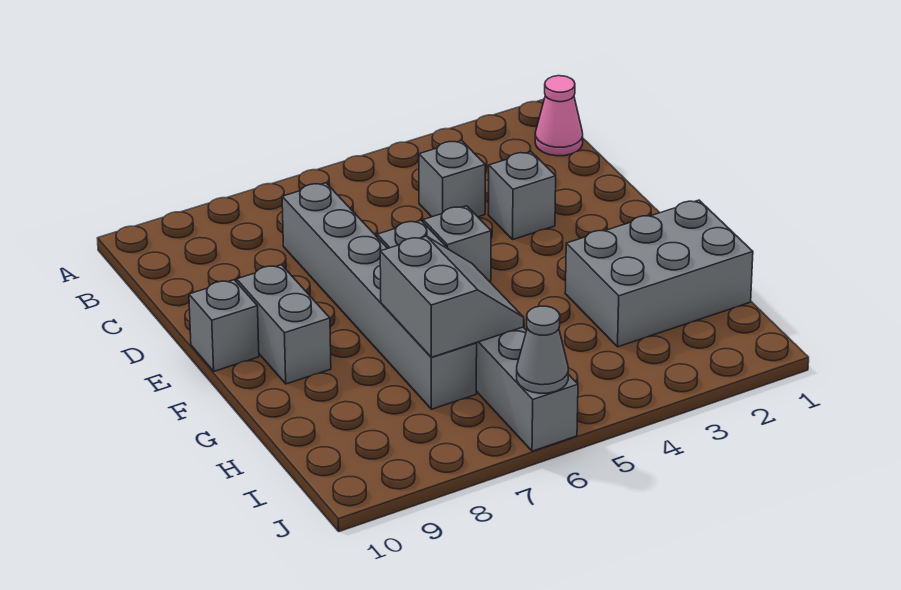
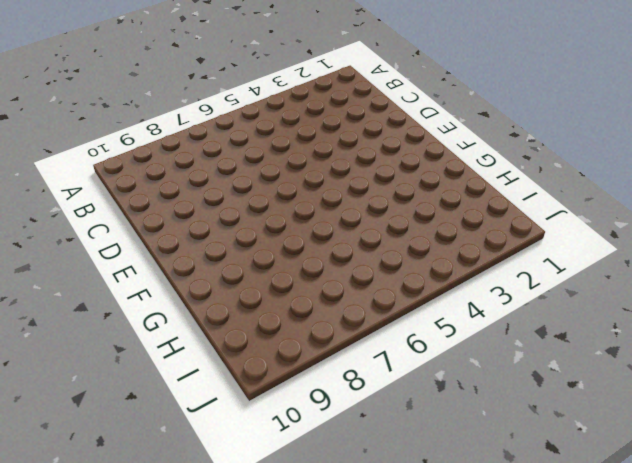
none -> pink 1x1 cone [535,76,583,156]
none -> grey 1x1 brick [419,141,485,217]

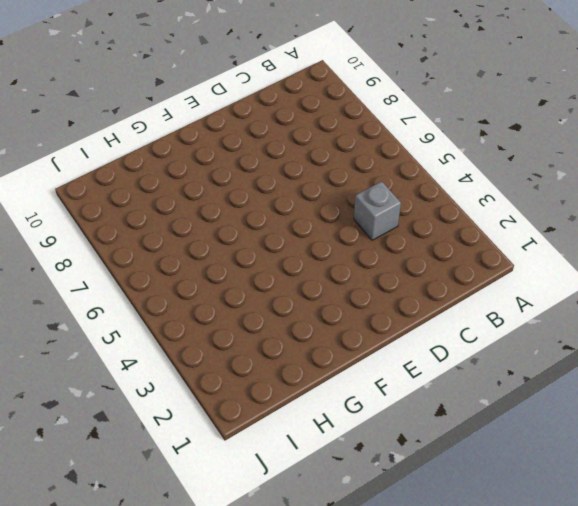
none -> pink 1x1 cone [535,76,583,156]
none -> grey 1x6 brick [282,183,477,409]

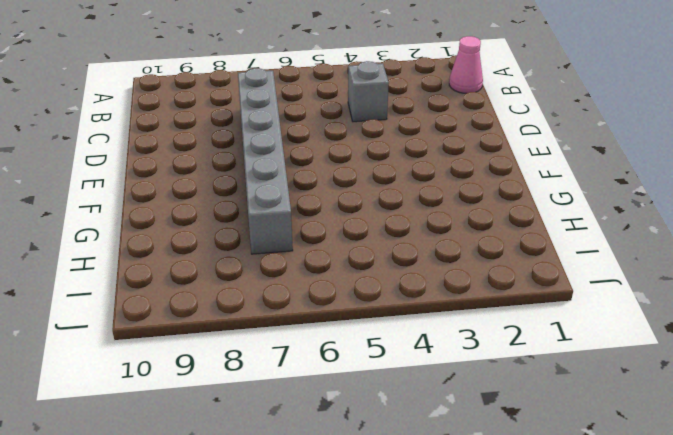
none -> grey 1x1 brick [488,152,556,239]
none -> grey 1x1 brick [423,206,491,282]

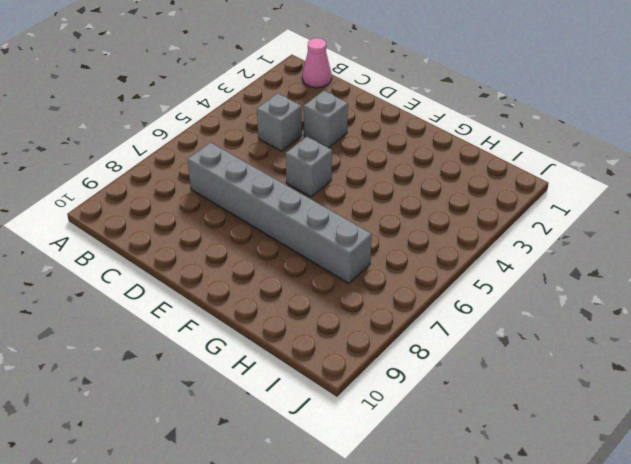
none -> grey 1x6 brick [377,220,578,451]
none -> grey 1x2 brick [237,265,331,384]

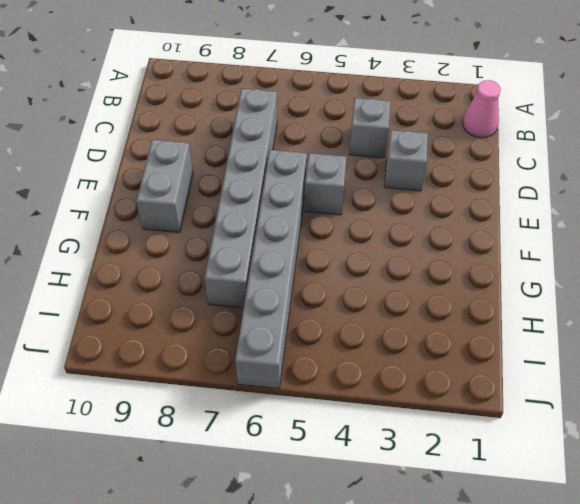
none -> grey 1x1 brick [189,280,259,371]
none -> grey 2x3 brick [565,200,753,347]

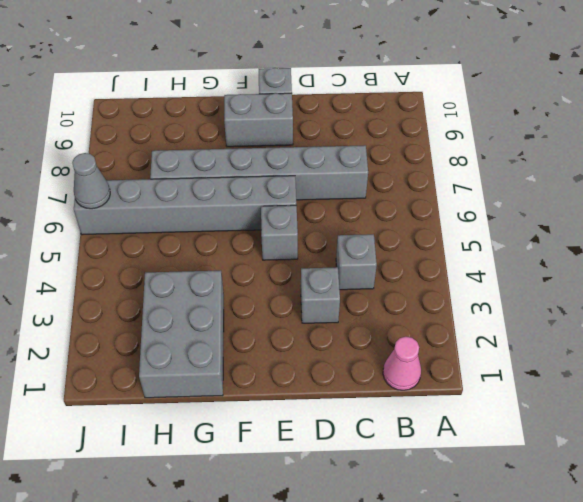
none -> grey 2x2 slope [380,236,524,357]

